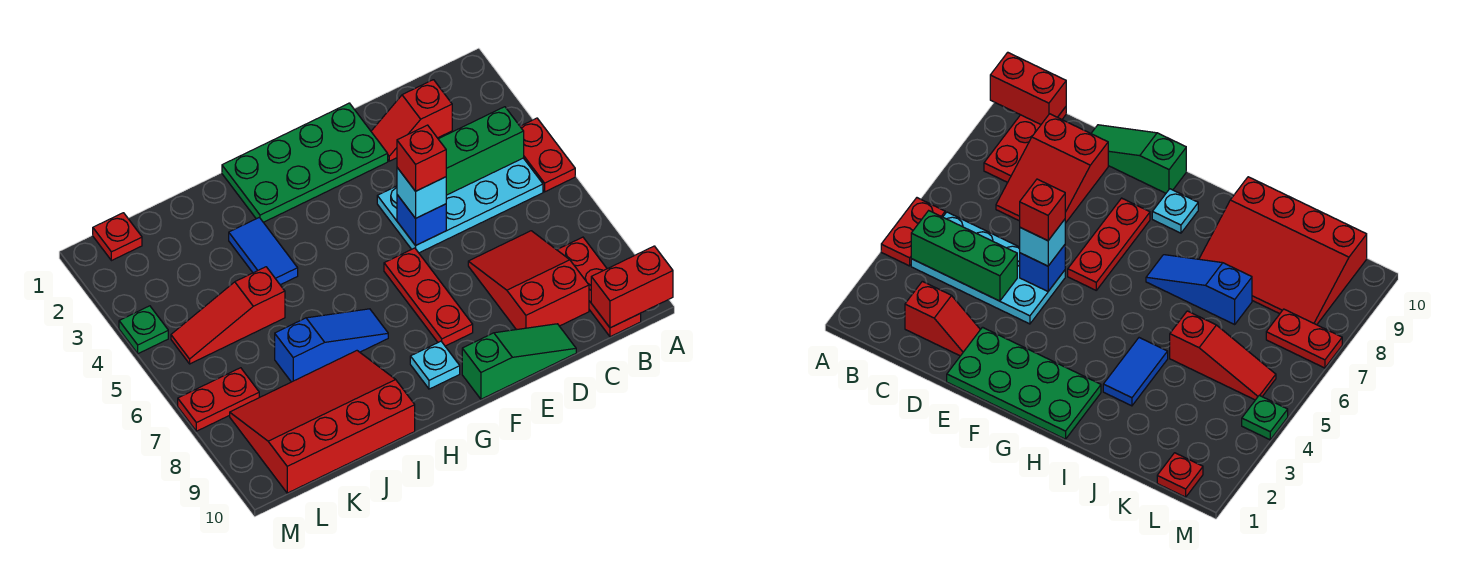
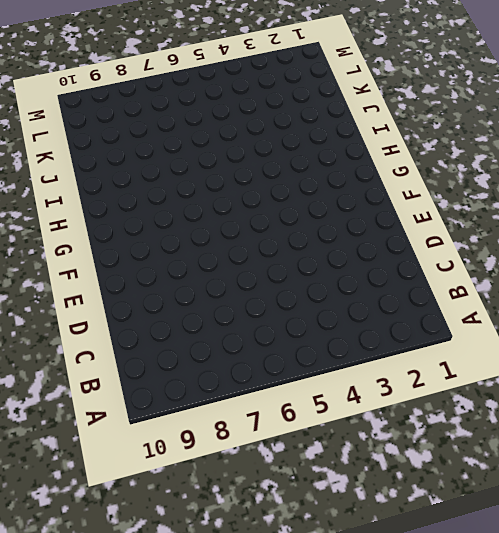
none -> red 1x2 plate [520,118,575,192]
none -> cyan 2x4 plate [377,158,543,253]
none -> red 1x3 plate [557,237,641,337]

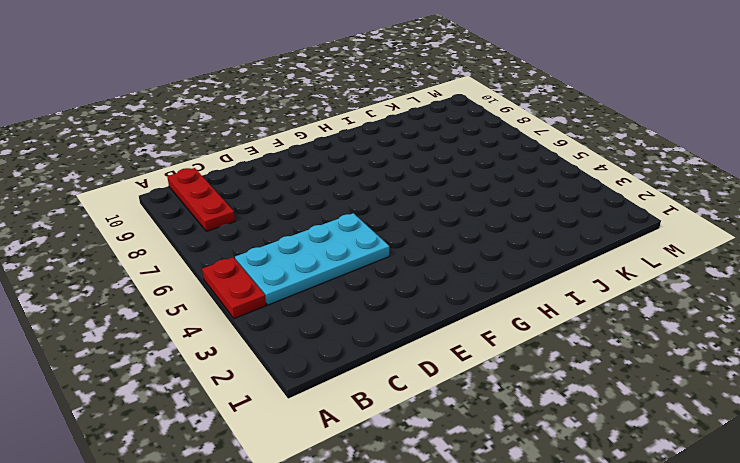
none -> red 1x2 slope [371,80,452,161]
none -> red 2x3 slope [468,231,589,330]
none -> green 1x3 slope [462,324,576,399]

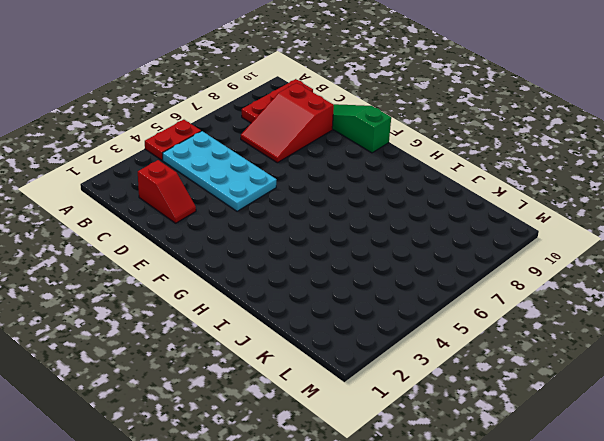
none -> green 2x4 plate [222,103,388,222]
none -> red 1x3 plate [384,248,473,346]
none -> cyan 1x1 plate [410,341,460,389]

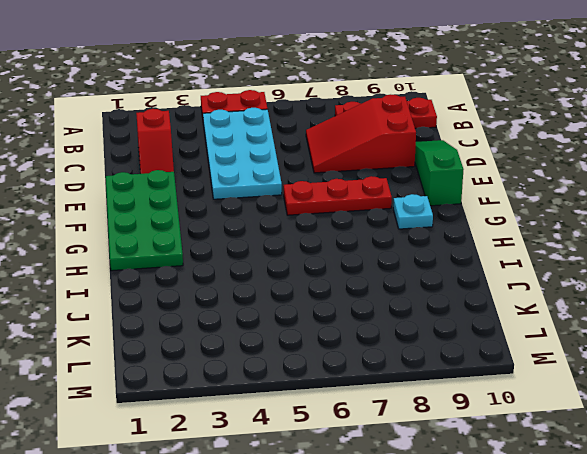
none -> blue 1x3 slope [275,309,388,382]
none -> blue 1x2 tile [229,217,298,285]
none -> red 3x4 slope [230,351,415,493]

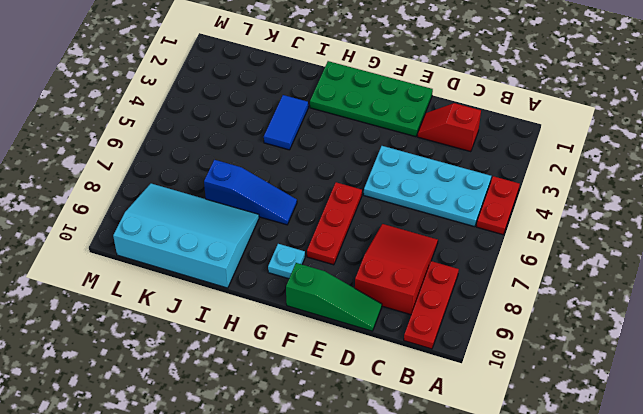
cyan 3x4 slope [113,183,259,288] -> red 3x4 slope [230,351,415,493]
none -> red 1x3 slope [171,267,285,364]
none -> red 1x1 plate [93,213,142,261]
none -> red 1x2 plate [178,368,259,431]

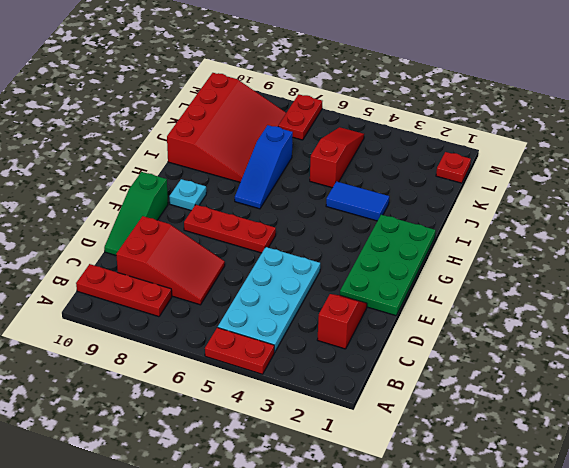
none -> green 1x1 plate [119,306,168,354]
none -> red 1x2 brick [591,246,673,328]
none -> green 1x3 brick [439,107,524,195]

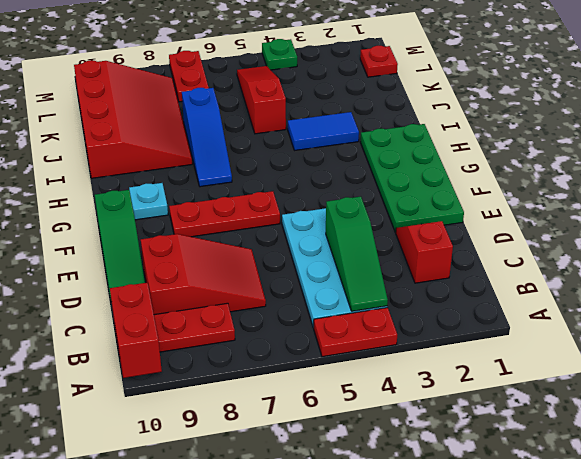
green 1x3 slope [326,197,388,311] -> green 1x3 brick [439,107,524,195]
none -> blue 1x1 brick [397,195,446,246]
none -> cyan 1x1 brick [397,168,446,218]
none -> red 1x1 brick [397,125,446,191]

